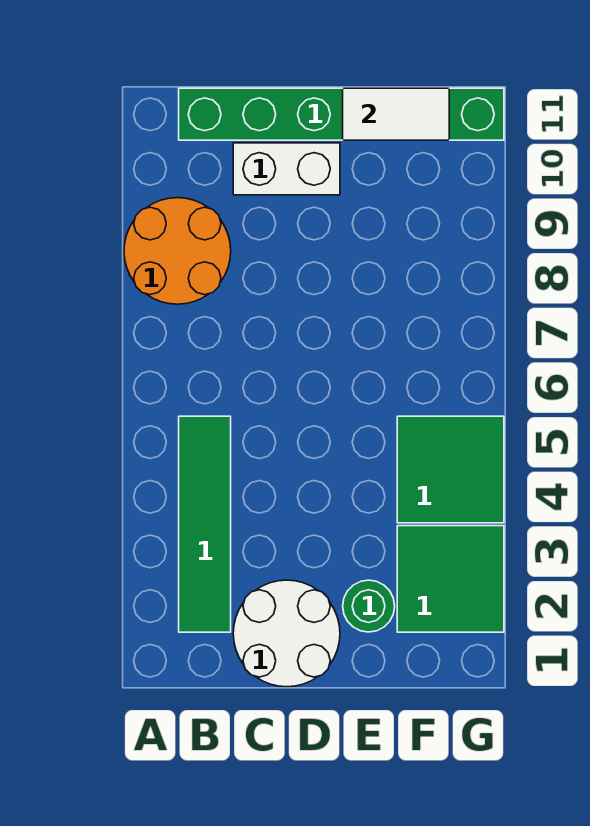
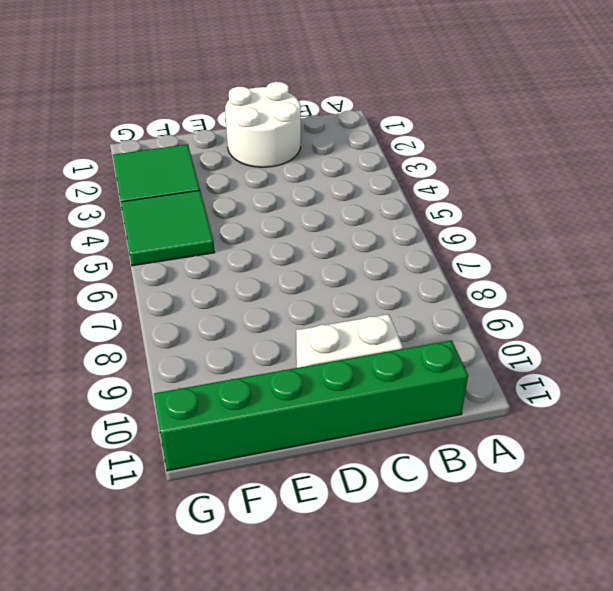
none -> orange 2x2 round brick [124,198,231,304]
none -> green 1x4 tile [179,416,231,632]

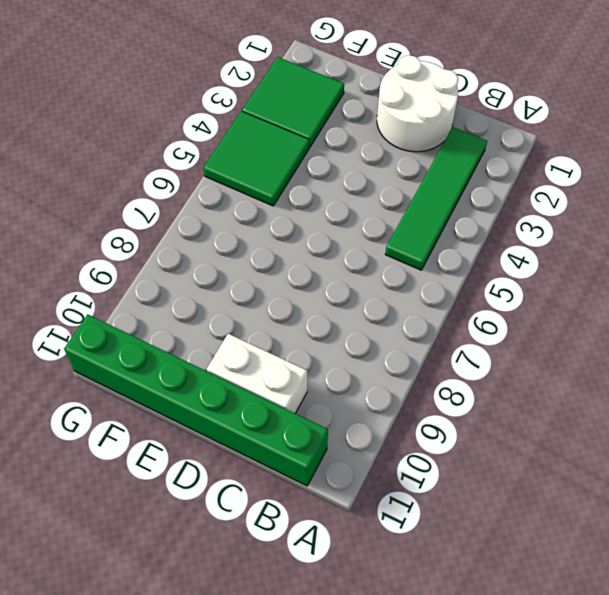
none -> orange 2x2 round brick [124,198,231,304]
none -> green 1x1 round brick [343,580,395,632]

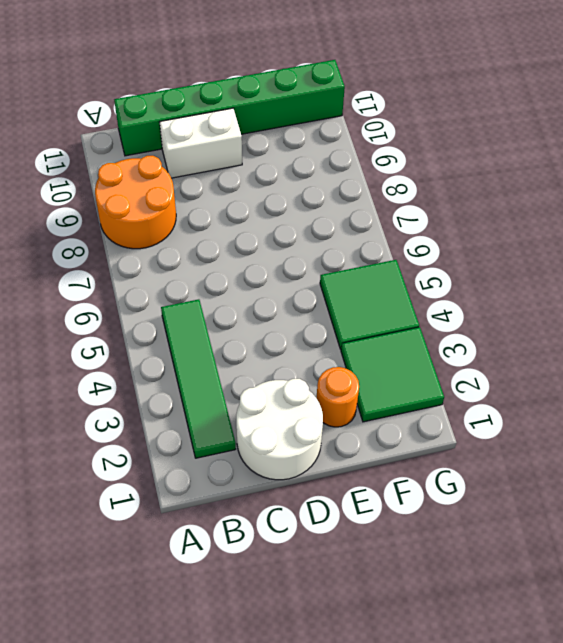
orange 1x1 round brick [317,367,359,427] -> green 1x1 round brick [343,580,395,632]
none -> white 1x2 tile [343,88,449,140]

